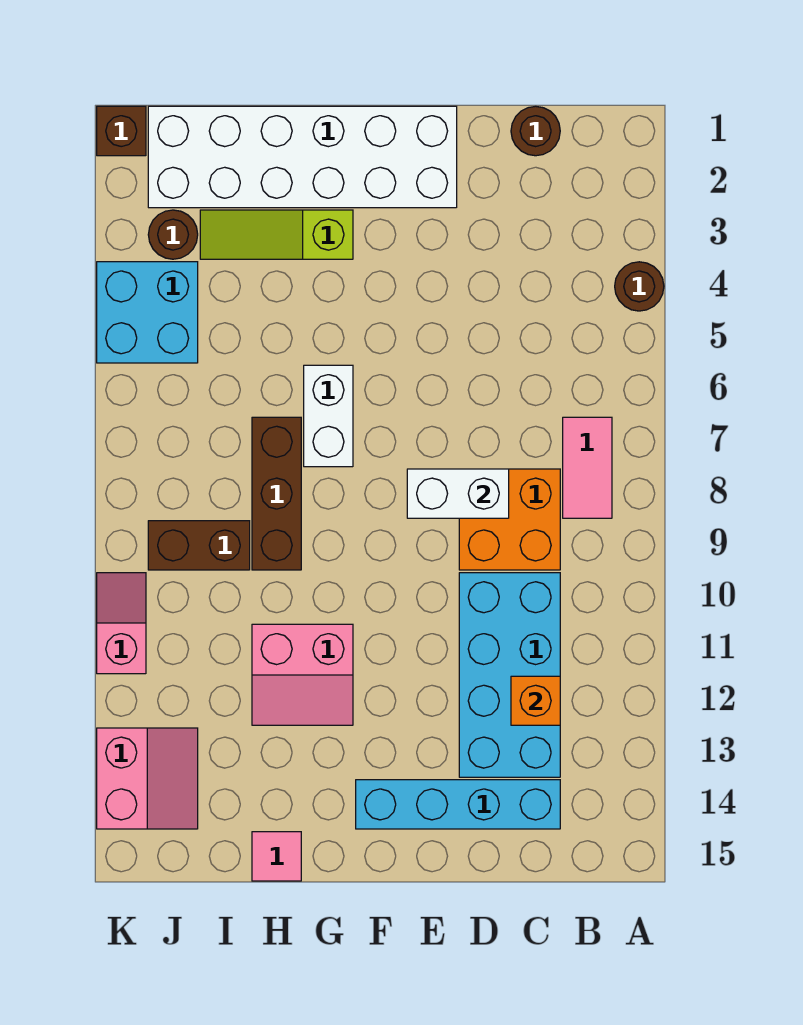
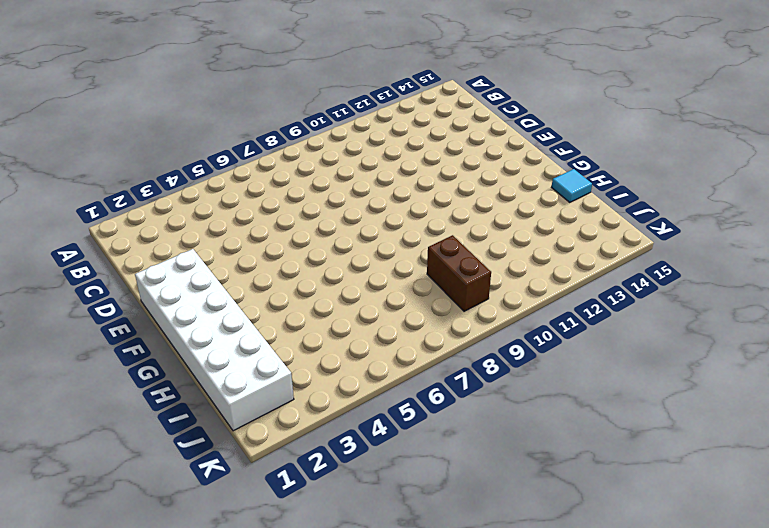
cyan 1x1 tile [552,169,592,202] -> pink 1x1 tile [252,832,301,881]
none -> brown 1x1 round brick [615,262,664,311]
none -> pink 1x2 tile [563,417,612,518]
none -> brown 1x1 round brick [511,106,560,156]

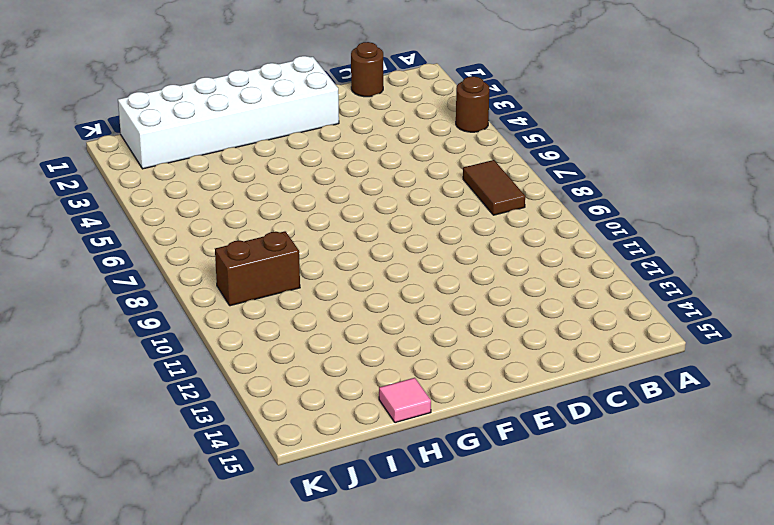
brown 1x2 tile [463,160,525,215] -> pink 1x2 tile [563,417,612,518]
none -> orange 2x2 brick [459,469,560,570]
none -> cyan 2x4 brick [459,573,560,777]
none -> cyan 1x4 brick [356,780,560,829]

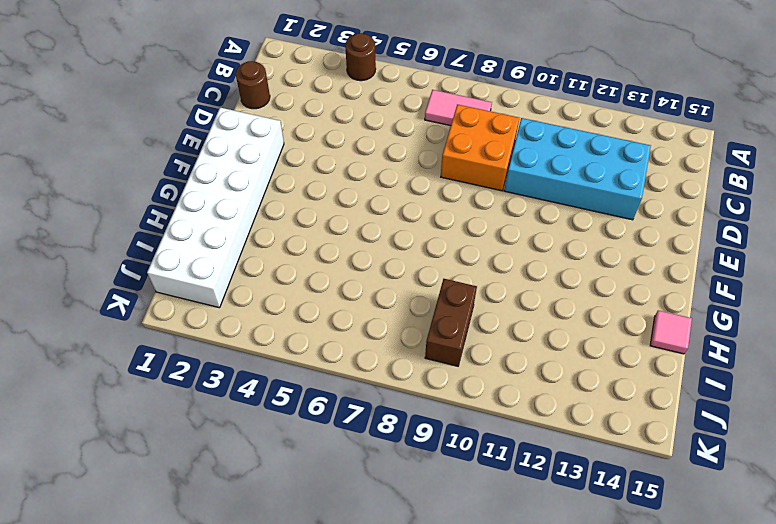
none -> cyan 1x4 brick [356,780,560,829]
none -> lime 1x3 slope [200,210,353,259]
none -> white 1x2 brick [304,365,353,467]

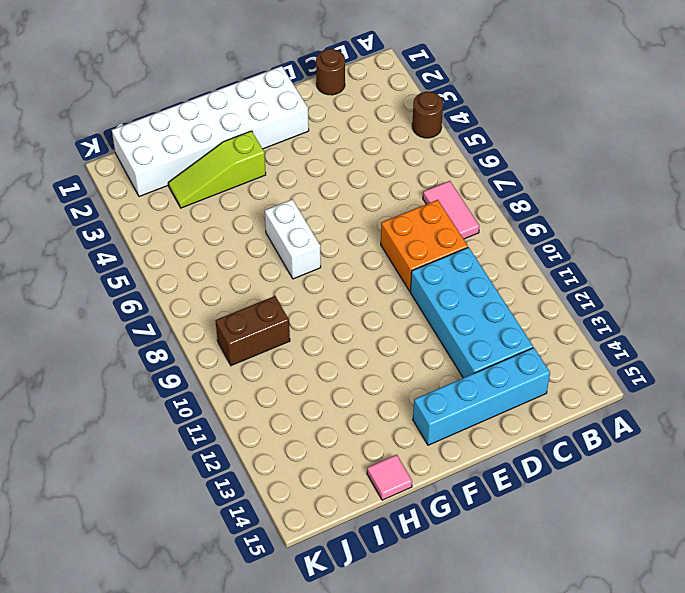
none -> pink 2x2 slope [252,624,353,725]
none -> brown 1x3 brick [252,417,301,570]
none -> brown 1x1 round brick [148,210,198,259]

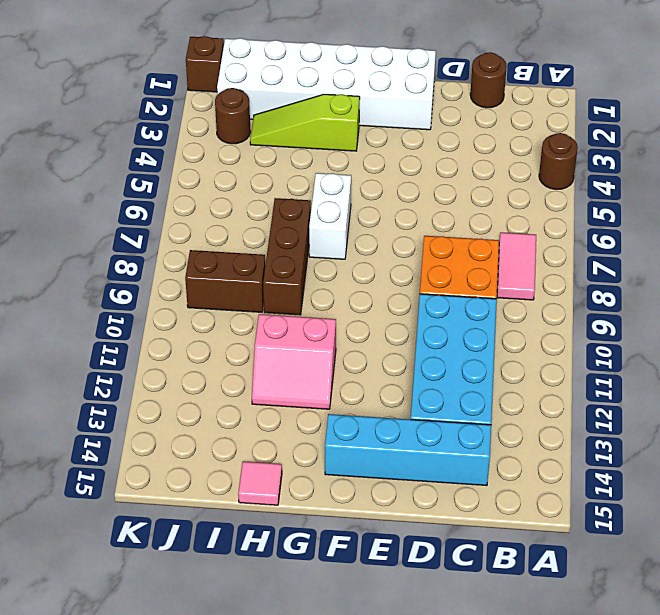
none -> cyan 2x2 brick [97,262,198,363]
none -> pink 2x2 slope [97,728,198,829]
none -> pink 1x2 slope [97,573,146,674]

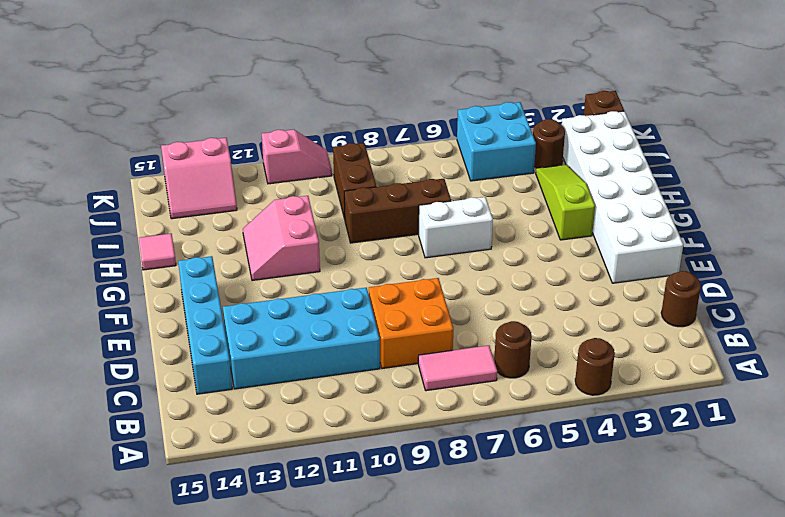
brown 1x1 round brick [494,321,532,378] -> none
none -> orange 1x1 brick [511,676,560,725]
none -> white 1x2 brick [407,469,509,518]

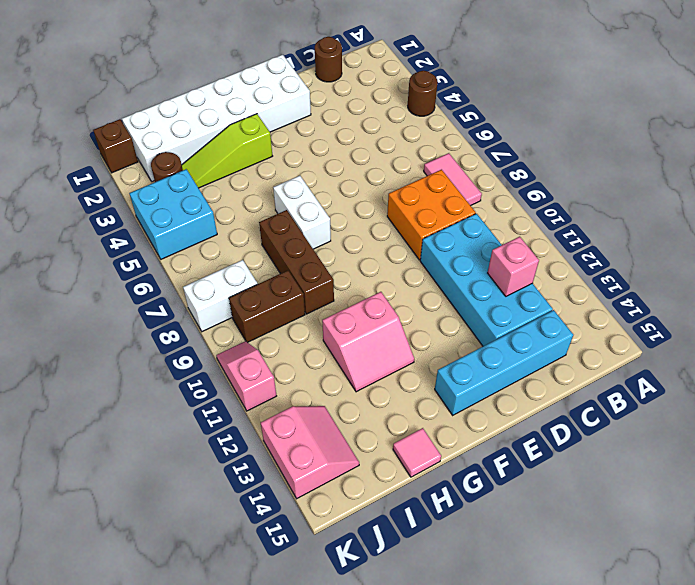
pink 1x1 brick [488,237,539,296] -> orange 1x1 brick [511,676,560,725]
white 1x2 brick [183,260,257,332] -> white 1x2 brick moved to [407,469,509,518]

